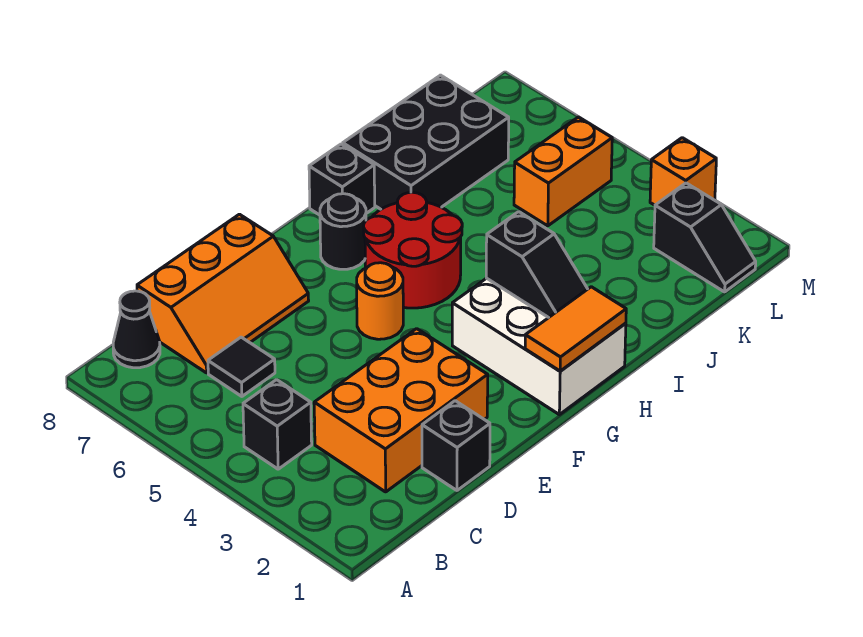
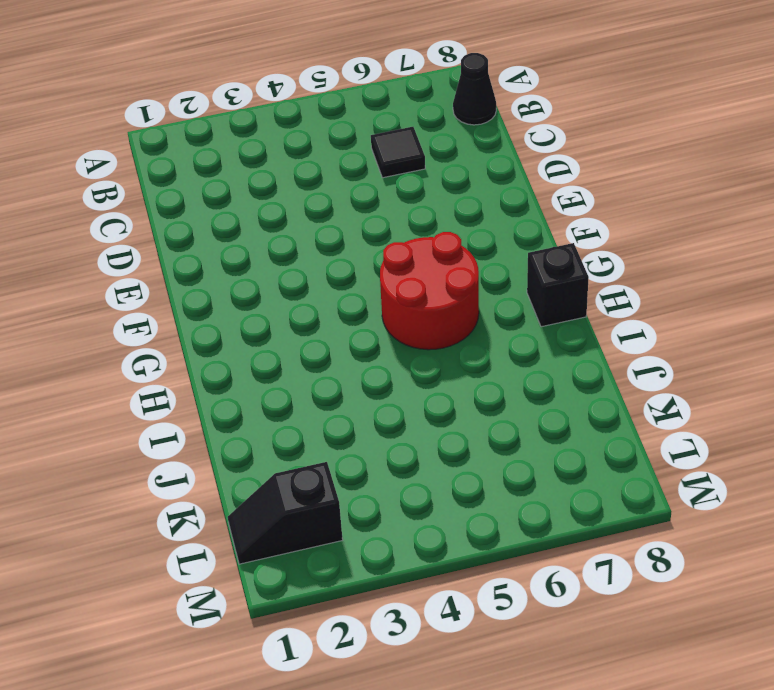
none -> black 1x1 brick [243,380,312,469]
none -> orange 2x3 brick [314,329,488,492]
none -> orange 2x3 slope [137,214,309,373]

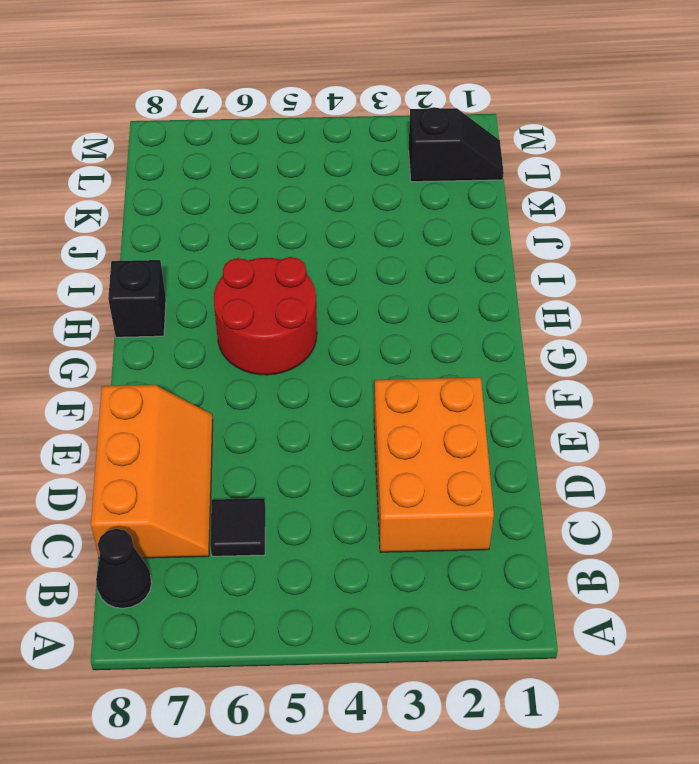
none -> black 1x1 brick [243,380,312,469]
none -> black 1x1 brick [422,401,490,490]
none -> orange 1x1 round brick [357,263,403,339]

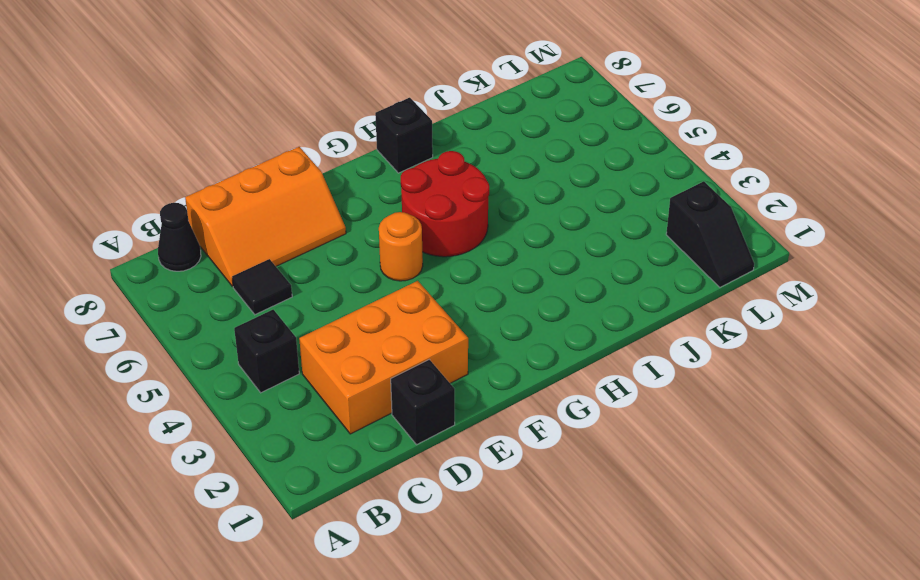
none -> white 2x3 brick [452,278,626,414]
none -> black 1x1 round brick [320,194,366,269]
none -> black 2x3 brick [343,75,509,209]

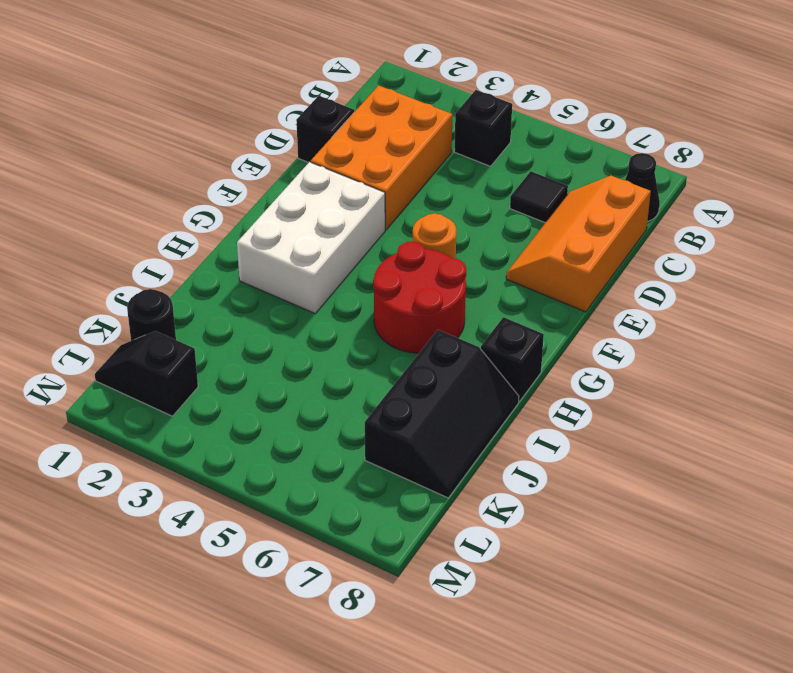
white 2x3 brick [237,162,385,313] -> white 2x3 brick turned to [452,278,626,414]
black 2x3 slope [364,330,519,498] -> black 2x3 brick [343,75,509,209]
black 1x1 round brick [127,289,176,341] -> black 1x1 round brick moved to [320,194,366,269]
none -> orange 1x2 brick [514,117,612,226]
none -> orange 1x1 brick [650,138,716,205]
none -> orange 1x2 tile [525,287,626,371]

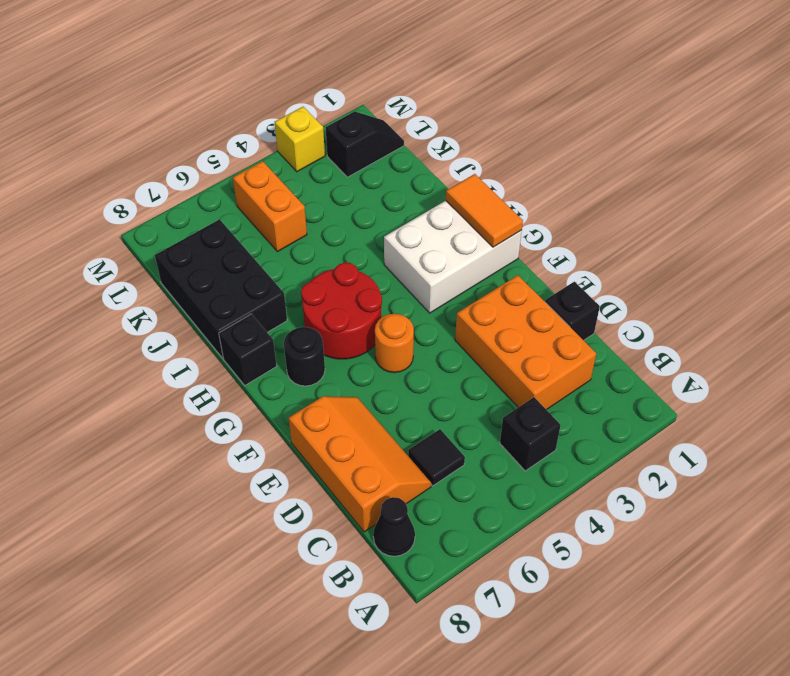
yellow 1x1 brick [274,107,325,172] -> orange 1x1 brick [650,138,716,205]
none -> black 1x2 slope [486,212,587,318]

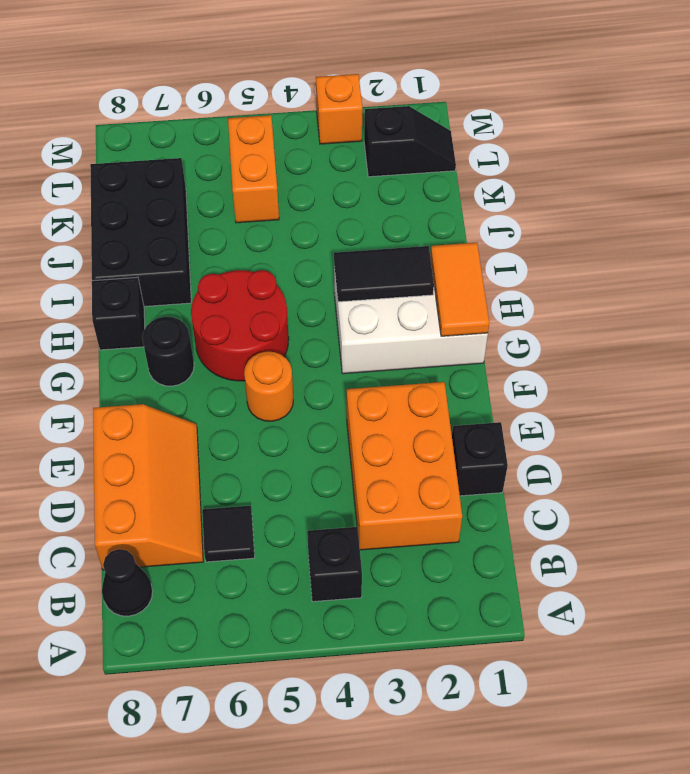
black 1x2 tile [334,246,434,302] -> black 1x2 slope [486,212,587,318]

